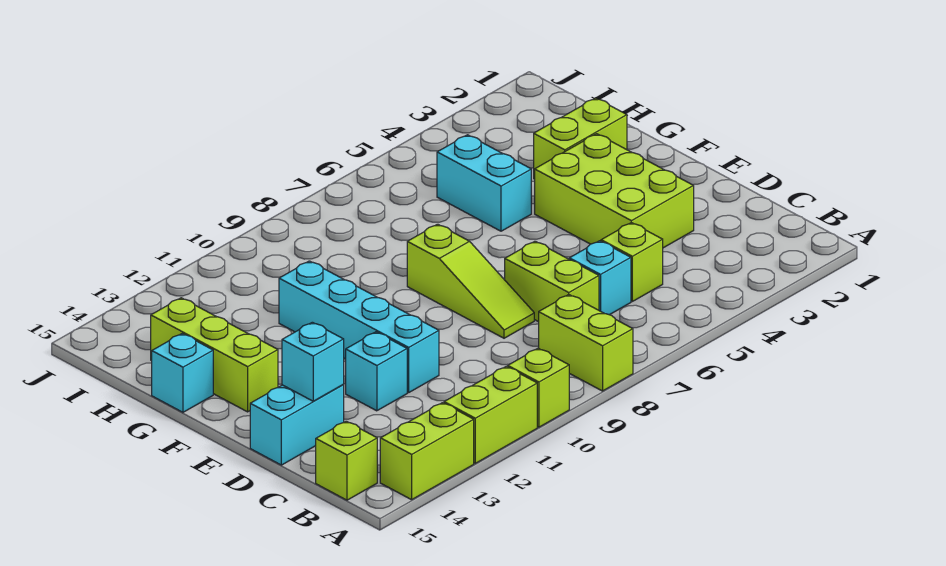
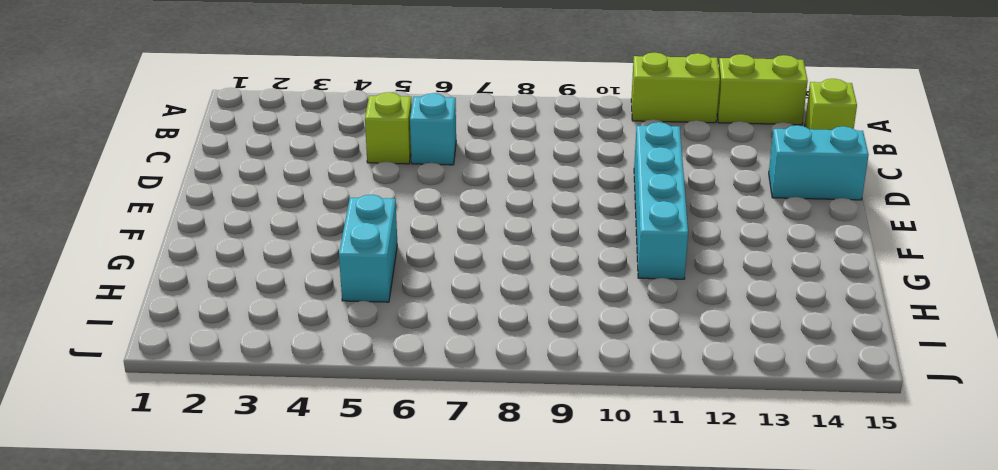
none -> lime 1x2 brick [539,295,633,391]
none -> lime 1x1 brick [508,348,569,427]
none -> lime 1x2 brick [505,241,599,322]

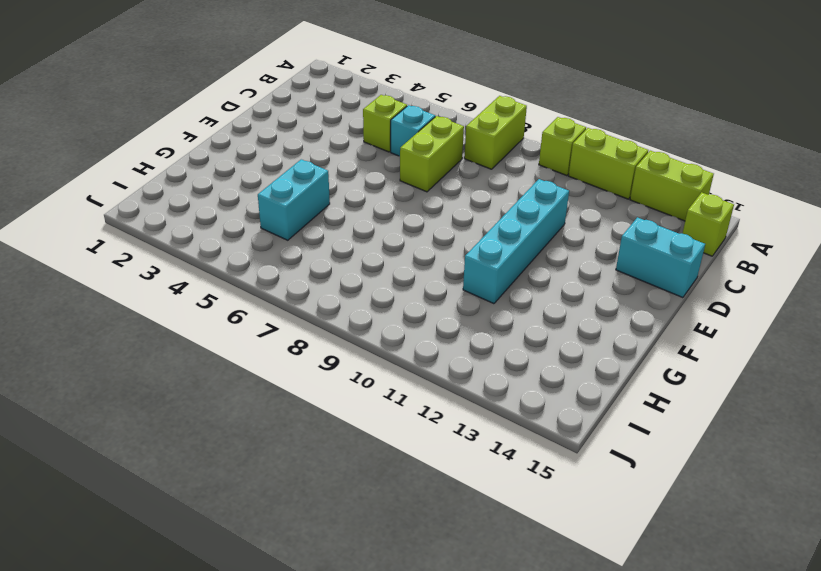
none -> lime 2x3 brick [535,134,694,248]
none -> lime 1x3 slope [407,224,534,338]
none -> cyan 1x1 brick [346,332,407,411]

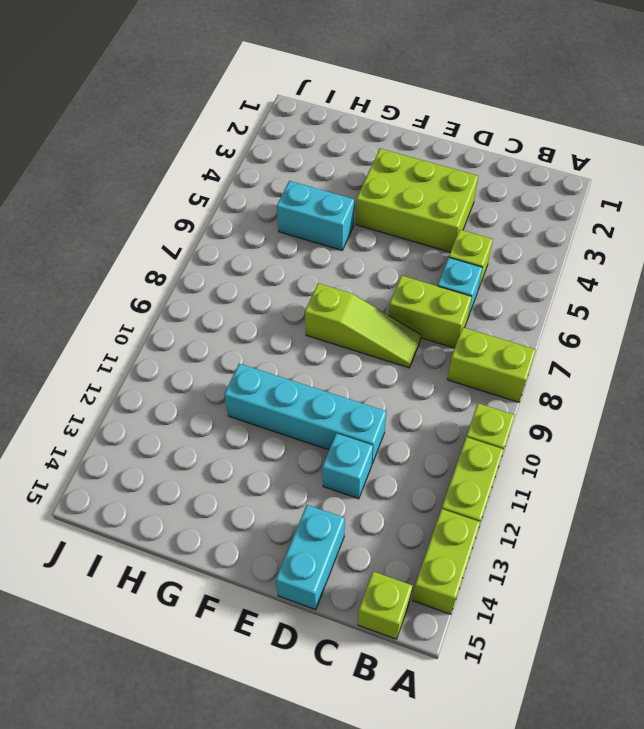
none -> lime 1x3 brick [151,298,278,412]
none -> lime 1x2 brick [534,98,627,179]
none -> cyan 1x1 brick [152,334,213,412]

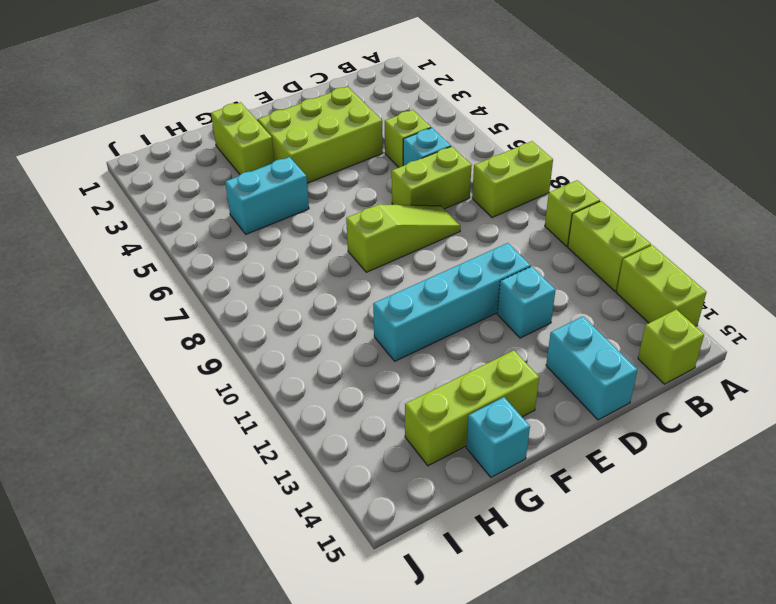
none -> cyan 1x1 brick [282,322,344,401]

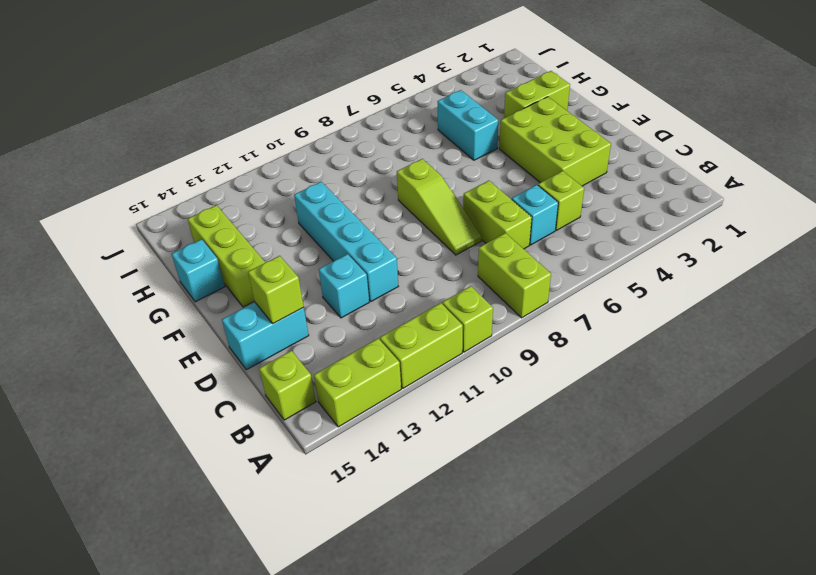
lime 1x1 brick [248,256,304,324] -> cyan 1x1 brick [282,322,344,401]

